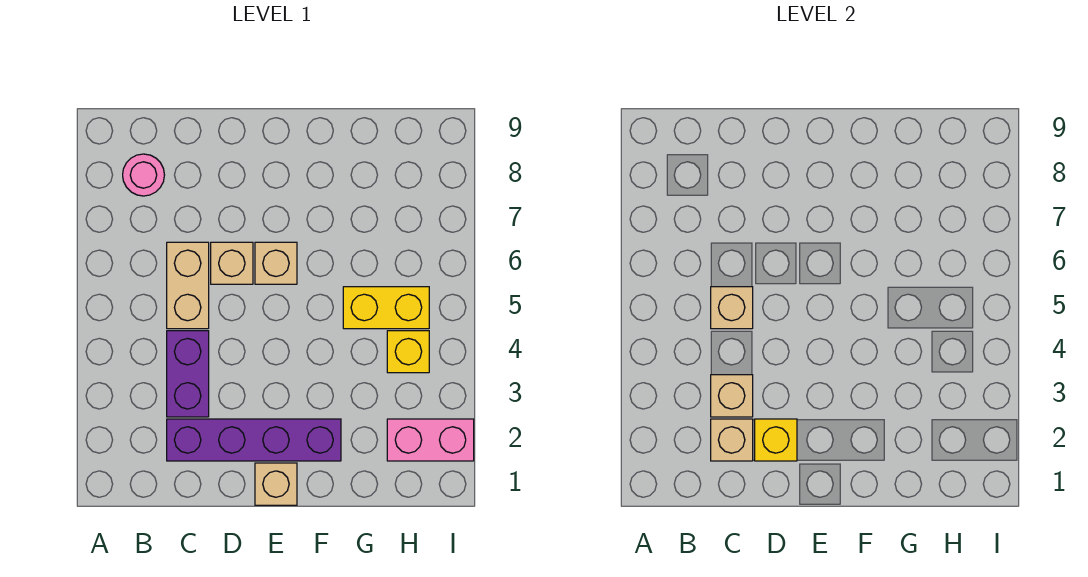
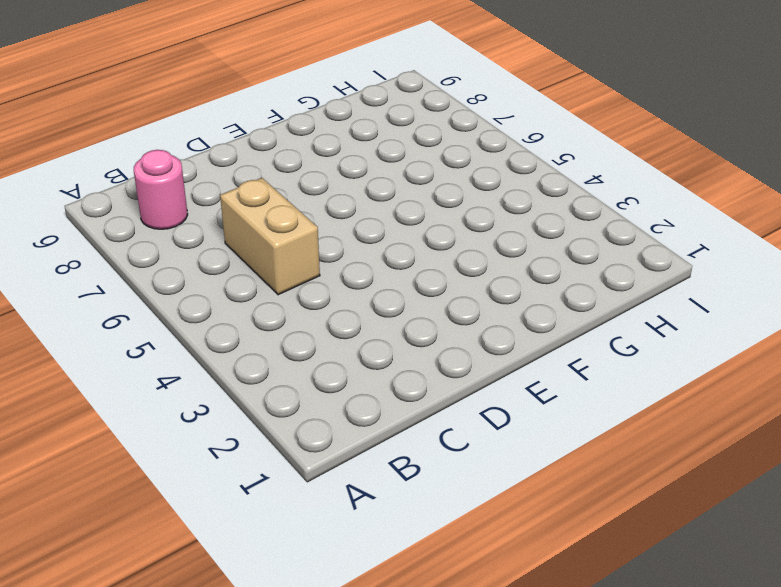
none -> purple 1x4 brick [167,419,341,461]
none -> purple 1x2 brick [167,331,209,417]
none -> tan 1x1 brick [211,242,253,284]

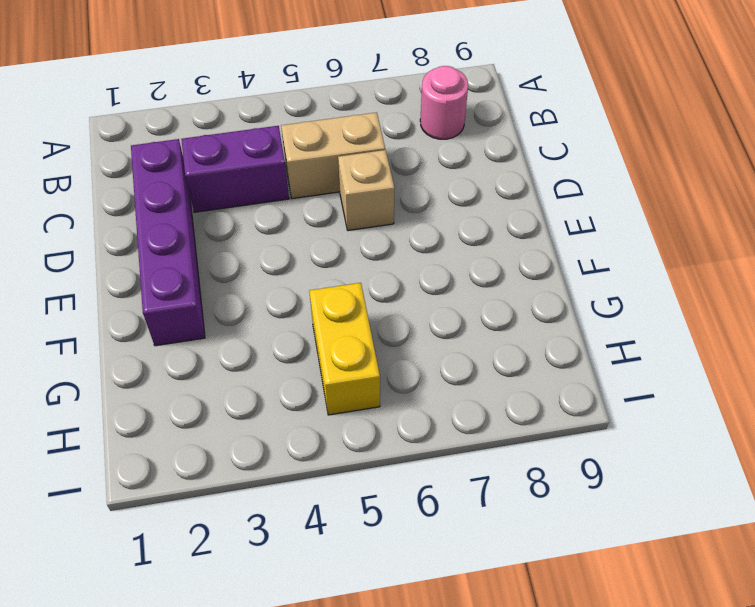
none -> tan 1x1 brick [255,463,297,505]
none -> tan 1x1 brick [255,242,297,284]
none -> pink 1x2 brick [387,419,474,461]

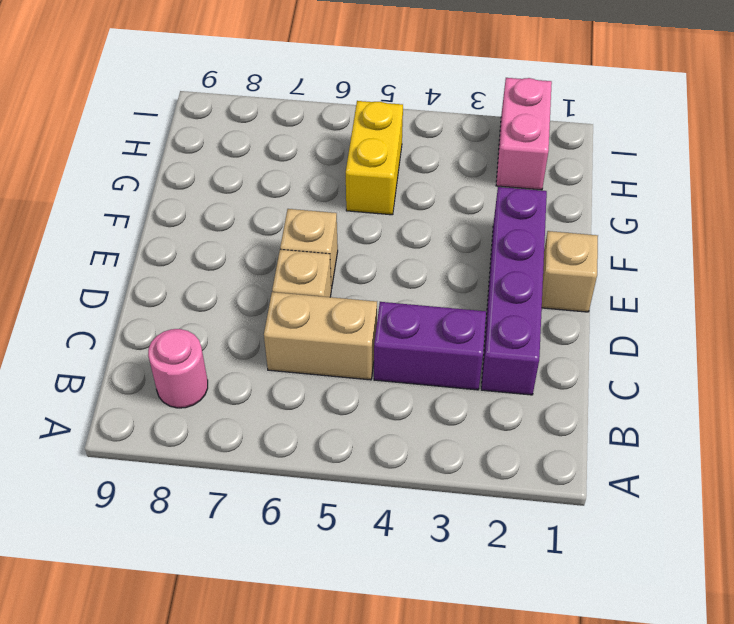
none -> yellow 1x1 brick [387,331,429,373]
none -> tan 1x1 brick [711,419,753,461]
none -> tan 1x1 brick [711,375,753,417]

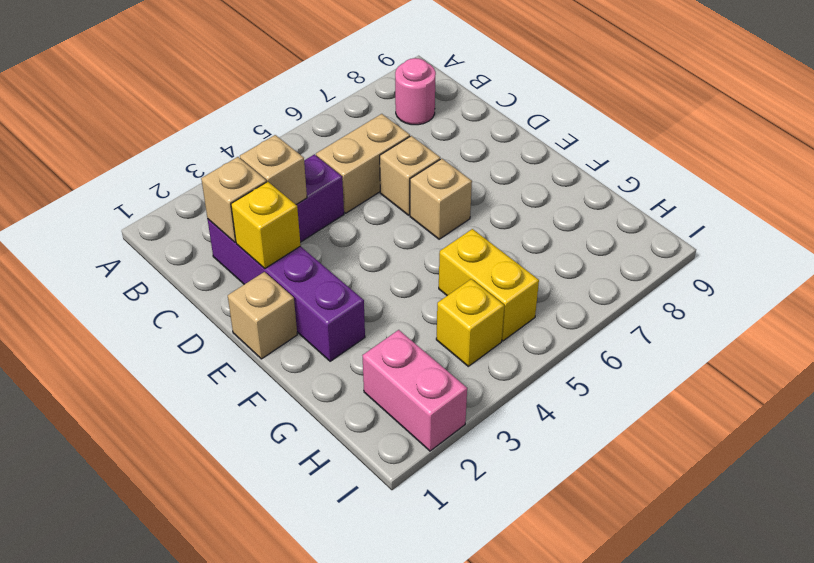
none -> tan 1x1 brick [711,287,753,329]

